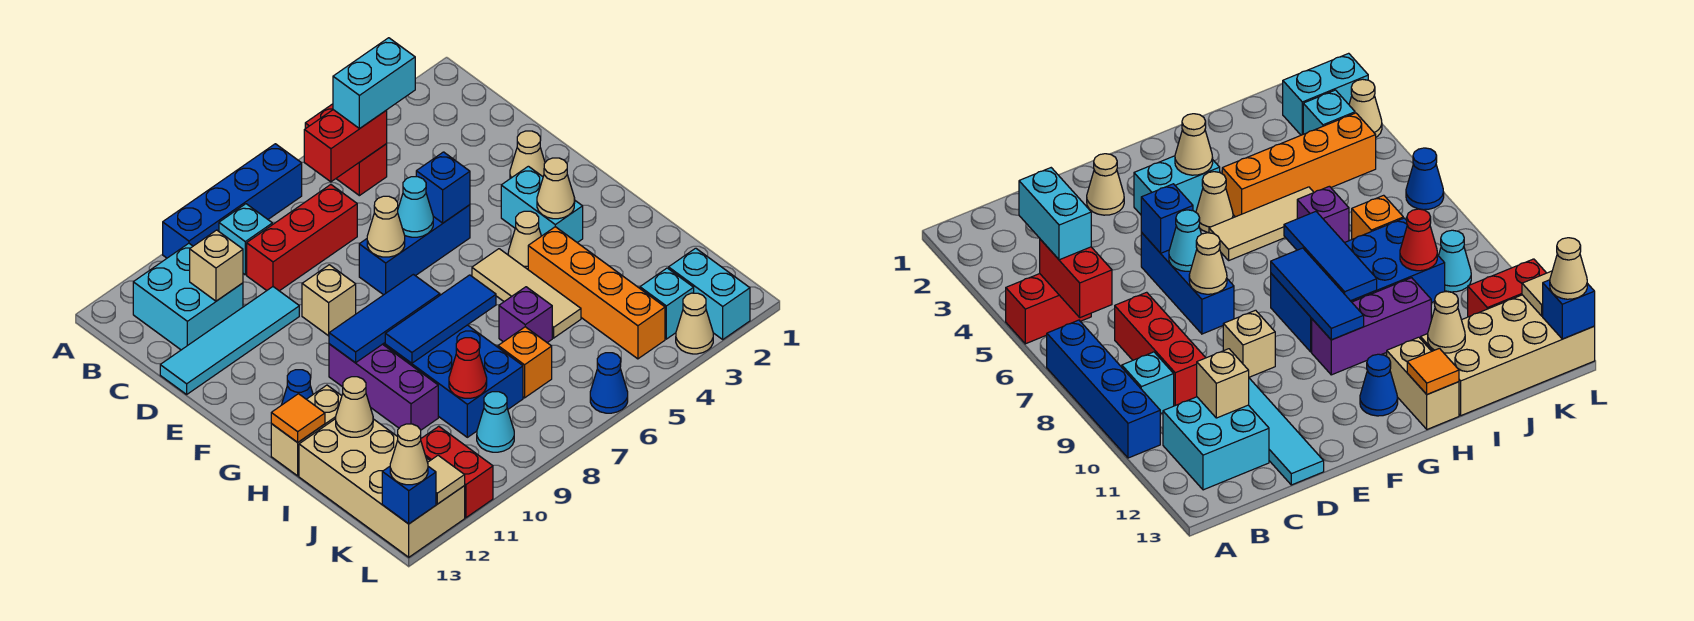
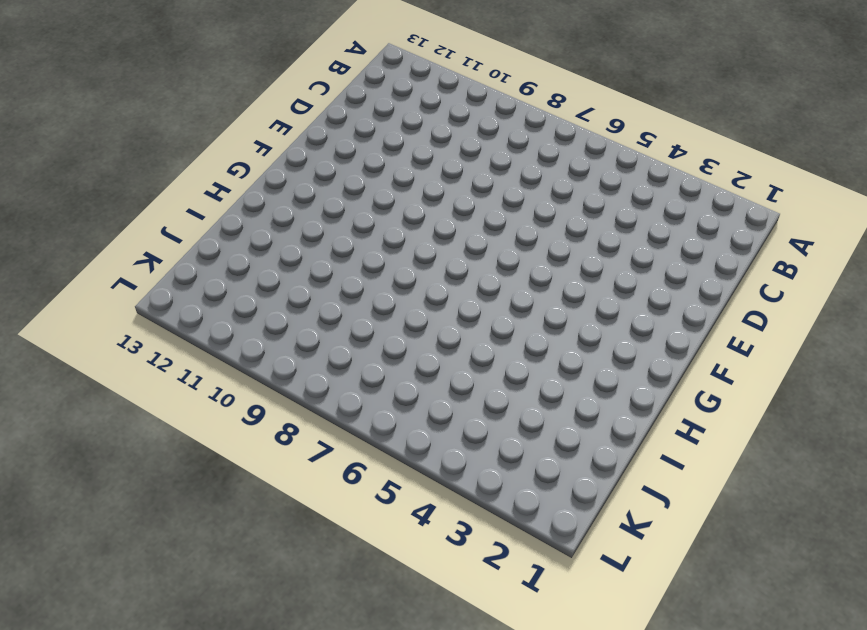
none -> red 1x2 brick [305,104,387,196]
none -> blue 1x4 brick [163,144,302,258]
none -> cyan 1x1 brick [219,204,272,275]
none -> cyan 2x2 brick [133,243,243,350]

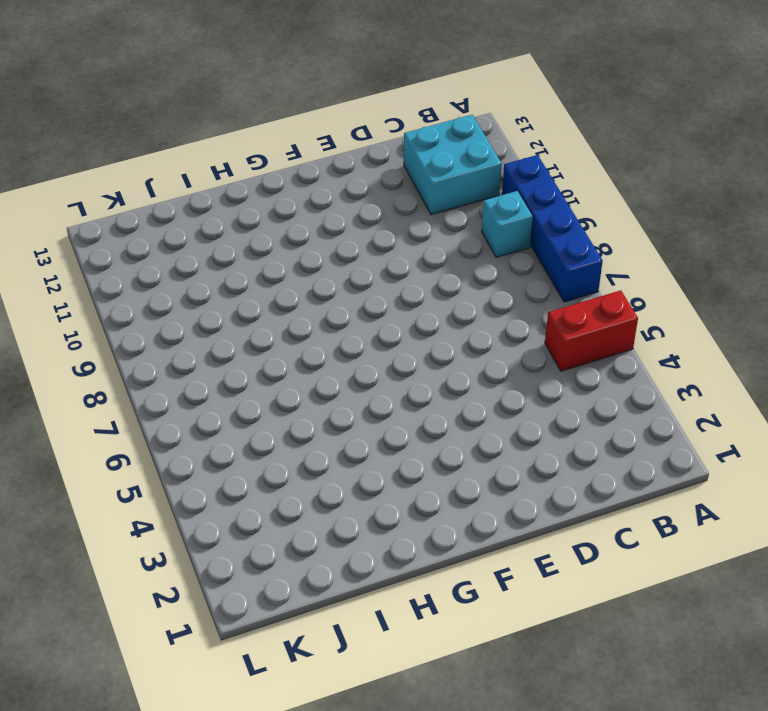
none -> red 1x3 brick [247,185,357,291]
none -> cyan 1x4 tile [160,287,299,394]
none -> tan 1x1 cone [510,131,545,179]
none -> blue 1x3 brick [359,205,470,295]

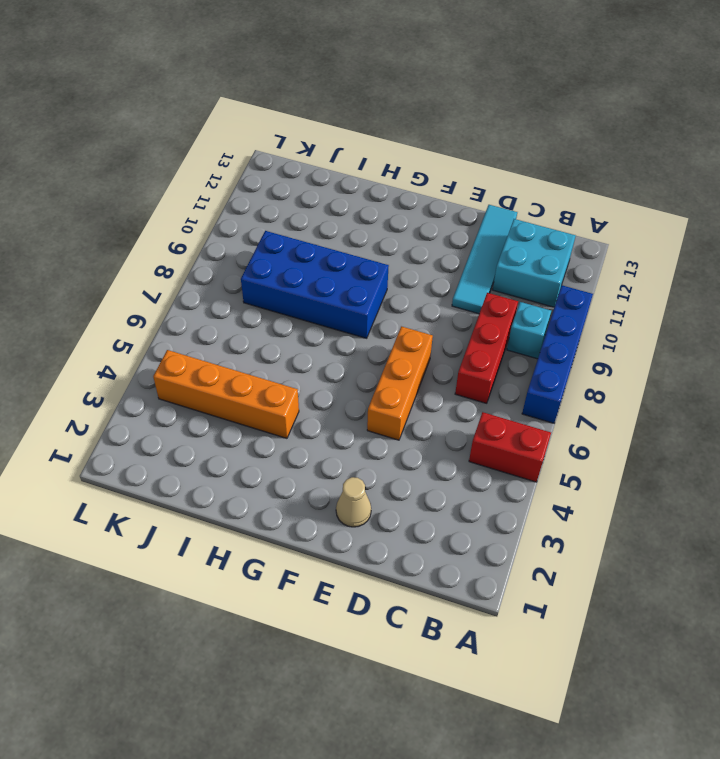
orange 1x3 brick [367,326,433,440] -> blue 1x3 brick [359,205,470,295]
none -> tan 1x1 brick [302,265,356,336]
none -> cyan 1x2 brick [501,166,583,243]
none -> tan 1x1 cone [508,211,541,269]
none -> tan 1x3 tile [472,249,581,338]

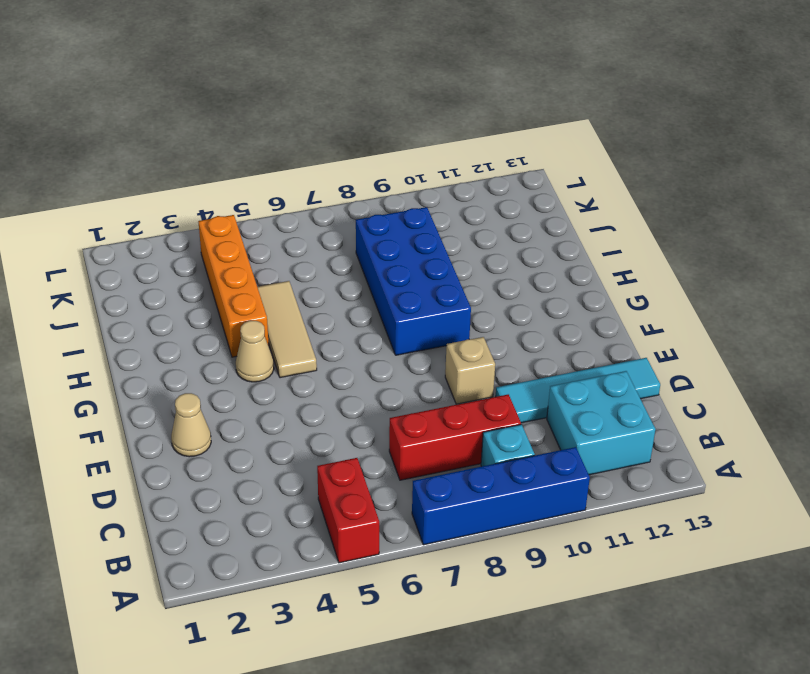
none -> blue 1x3 brick [359,205,470,295]
none -> cyan 1x2 brick [501,166,583,243]
none -> purple 1x3 brick [329,344,438,430]
none -> blue 1x1 cone [282,370,313,405]

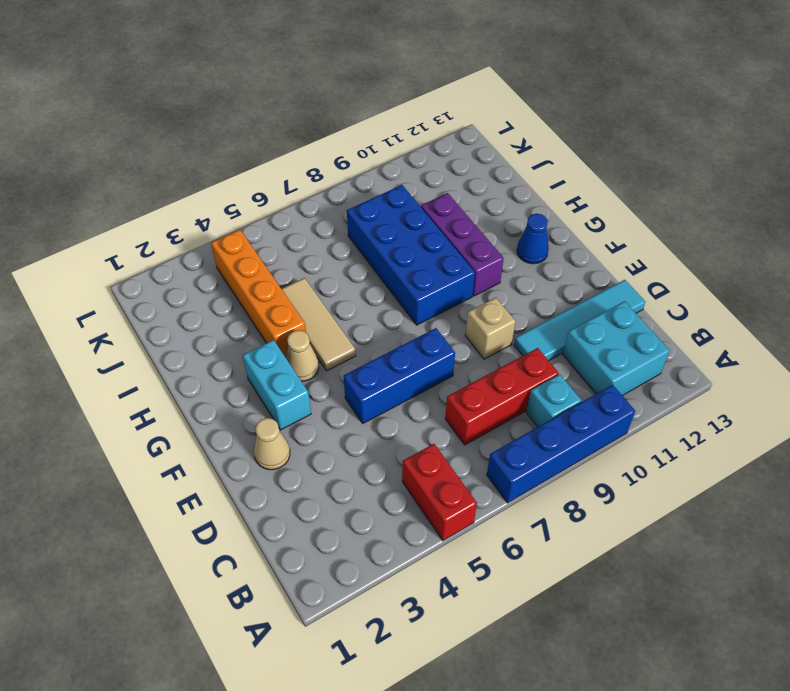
none -> tan 1x2 brick [271,385,342,476]
none -> purple 1x1 brick [499,287,552,343]
none -> tan 2x4 brick [299,419,465,557]
none -> orange 1x1 brick [498,327,552,398]

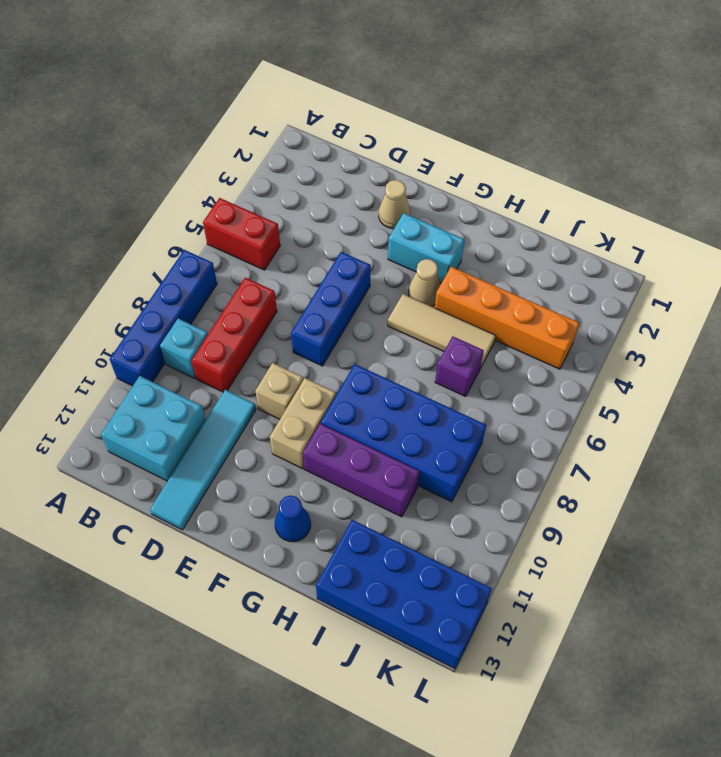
tan 1x2 brick [270,378,336,469] -> tan 1x2 brick moved to [271,385,342,476]
blue 2x4 brick [316,520,492,669] -> tan 2x4 brick [299,419,465,557]
none -> orange 1x1 brick [498,327,552,398]
none -> cyan 1x2 brick [669,248,750,339]
none -> cyan 1x1 brick [640,268,694,339]
none -> cyan 1x1 cone [477,392,514,452]

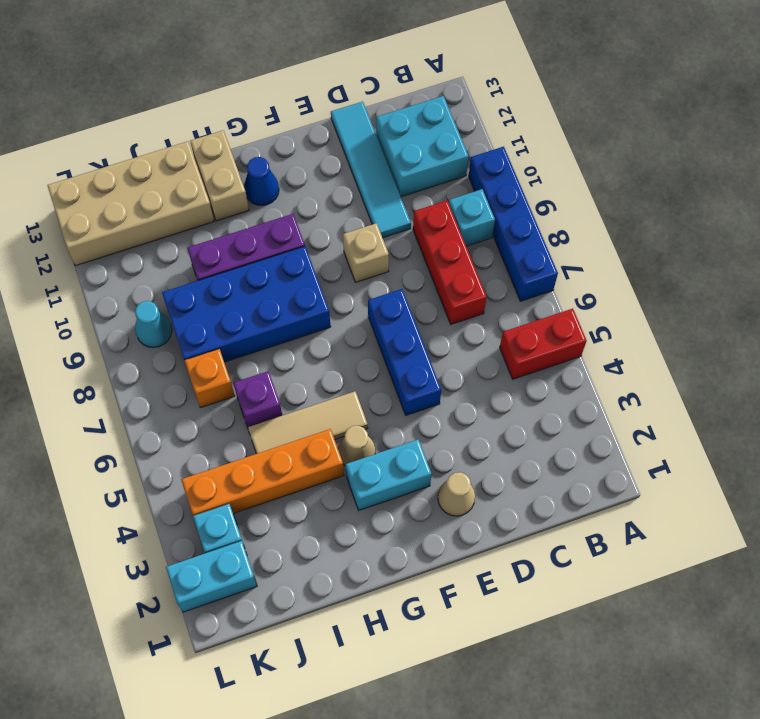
none -> red 1x2 brick [421,426,493,518]
none -> tan 1x1 cone [676,293,713,354]
none -> blue 1x1 cone [590,353,628,413]
none -> red 1x2 brick [304,110,387,182]

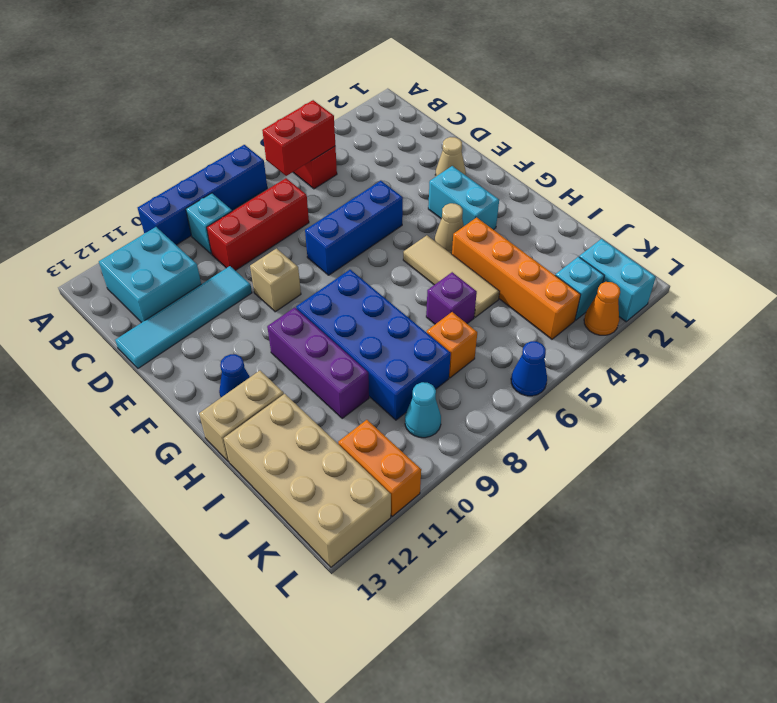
orange 1x2 brick [338,420,421,516] -> red 1x2 brick [421,426,493,518]
orange 1x1 cone [584,282,620,335] -> tan 1x1 cone [676,293,713,354]
none -> tan 1x1 brick [190,230,243,301]
none -> blue 1x1 brick [416,152,470,223]
none -> cyan 1x1 cone [398,177,433,237]
none -> tan 1x1 cone [367,196,405,257]

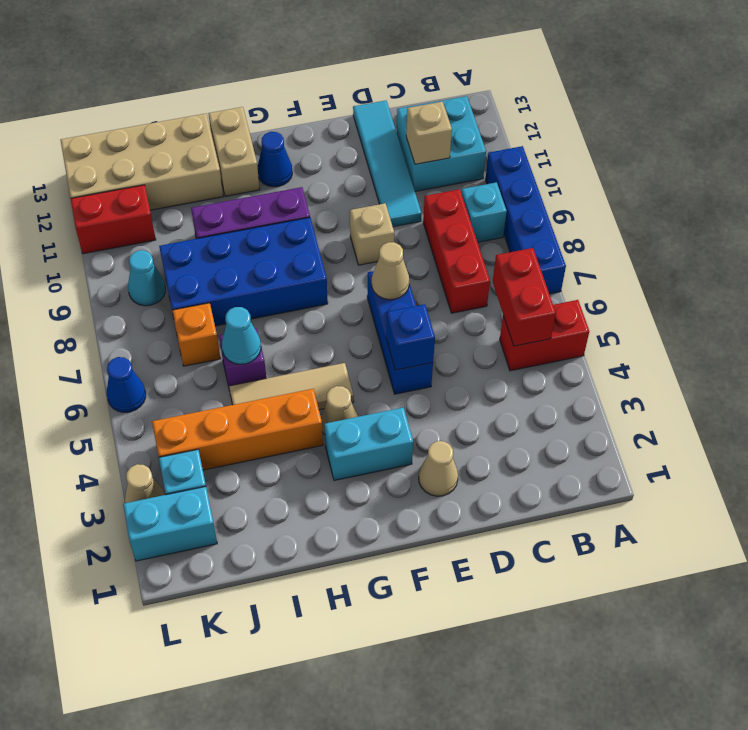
cyan 1x1 cone [222,307,261,364] -> cyan 1x1 cone moved to [398,177,433,237]
none -> tan 1x1 cone [537,158,575,219]
none -> blue 1x3 tile [329,274,440,363]
none -> blue 1x3 tile [385,275,496,363]
none -> orange 1x1 tile [271,394,325,442]

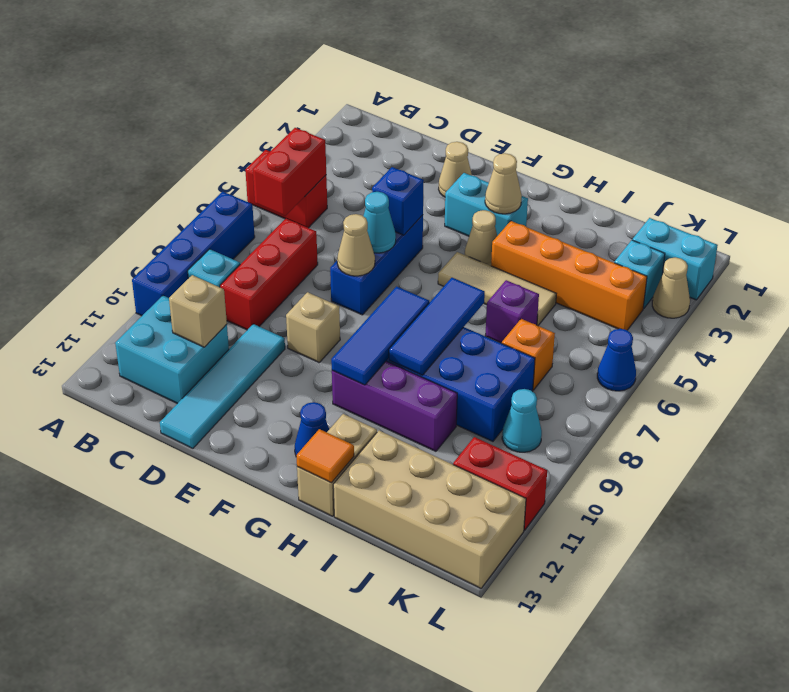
none -> tan 1x1 cone [336,377,373,437]
none -> red 1x1 cone [449,338,487,398]
none -> tan 1x1 tile [428,455,465,504]
none -> blue 1x1 brick [382,467,436,524]

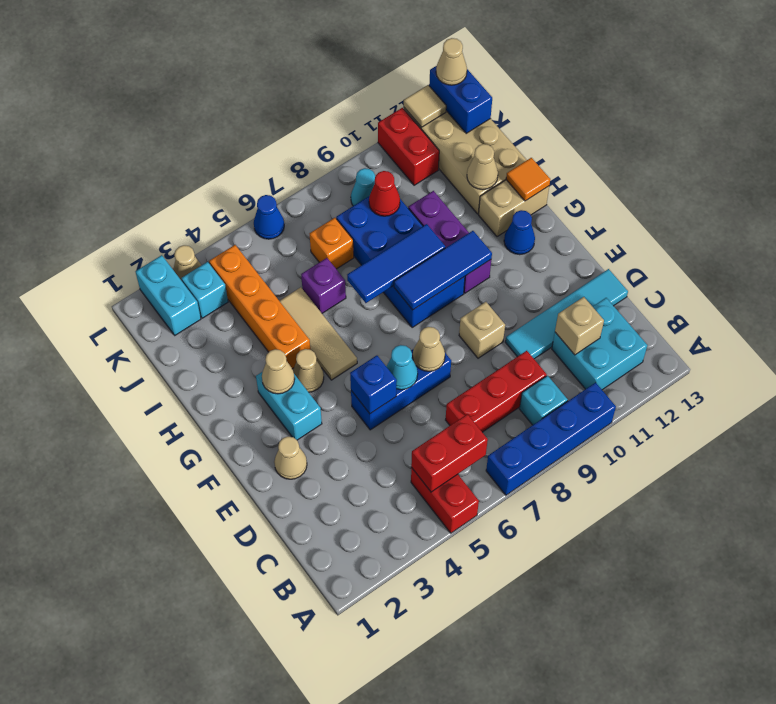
blue 1x2 brick [429,66,492,133] -> blue 1x1 brick [382,467,436,524]
none -> cyan 1x2 brick [333,38,415,129]

